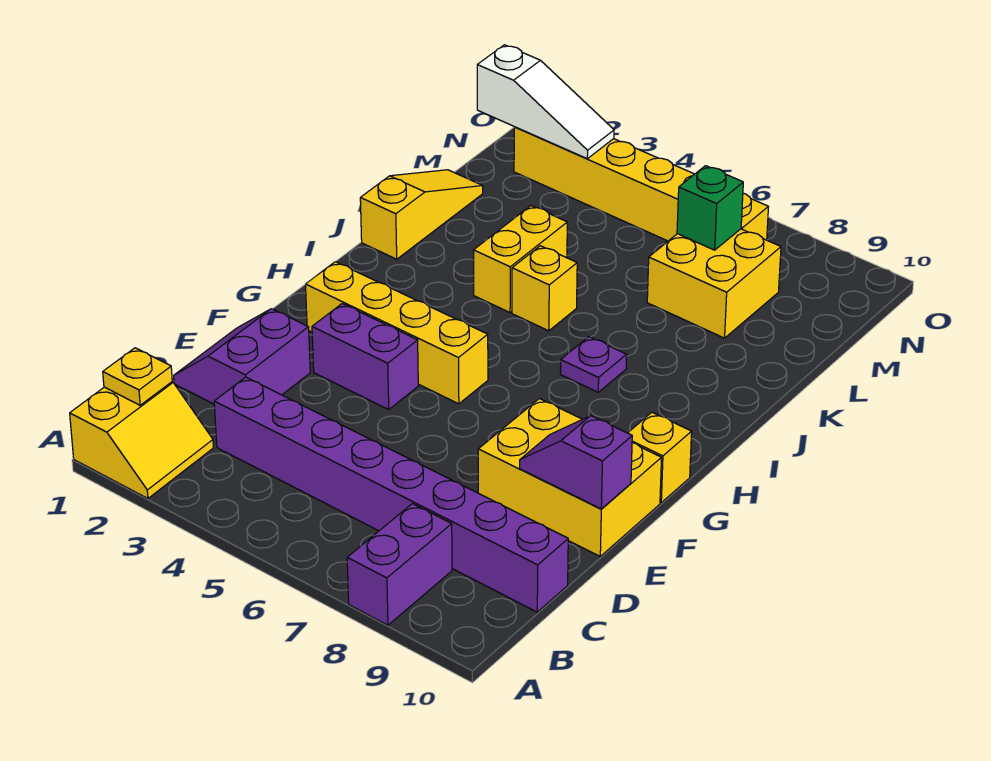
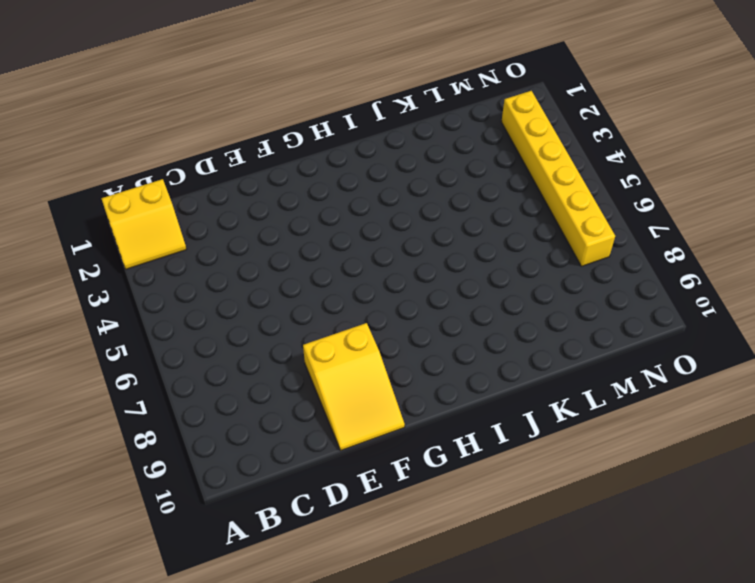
yellow 2x3 slope [303,323,405,450] -> yellow 2x3 brick [478,399,661,556]
none -> purple 1x2 brick [347,504,452,625]
none -> purple 1x8 brick [214,377,568,612]
none -> purple 2x2 slope [174,309,310,404]

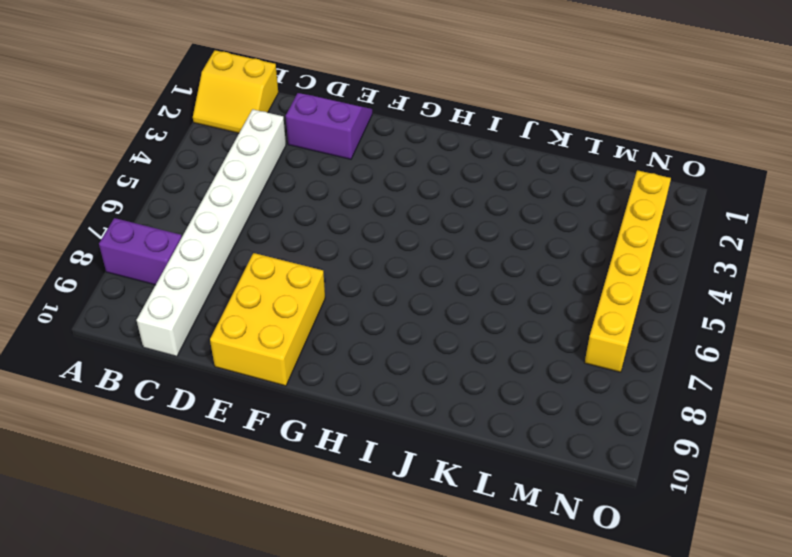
white 1x8 brick [137,109,286,356] -> purple 1x8 brick [214,377,568,612]
none -> purple 1x2 brick [312,304,418,409]
none -> yellow 1x4 brick [306,262,488,404]
none -> yellow 1x1 brick [628,412,692,502]

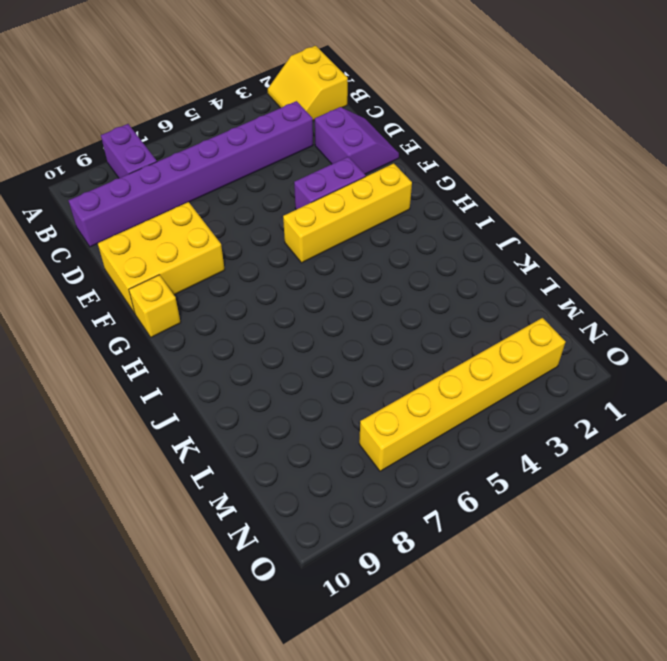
none -> purple 1x1 plate [560,337,627,392]
none -> yellow 1x3 slope [360,170,483,259]
none -> yellow 1x2 brick [474,206,567,313]

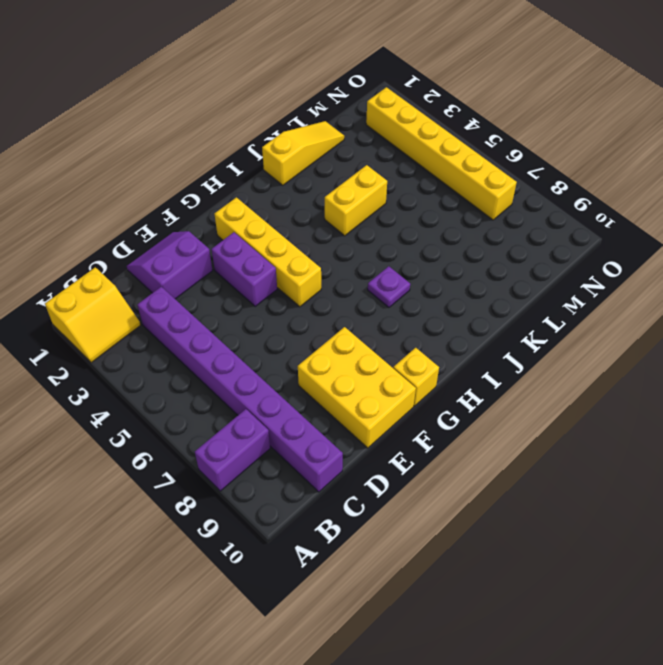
none -> yellow 1x1 brick [512,246,577,331]
none -> yellow 2x2 brick [647,229,781,338]
none -> yellow 1x1 plate [103,348,172,405]

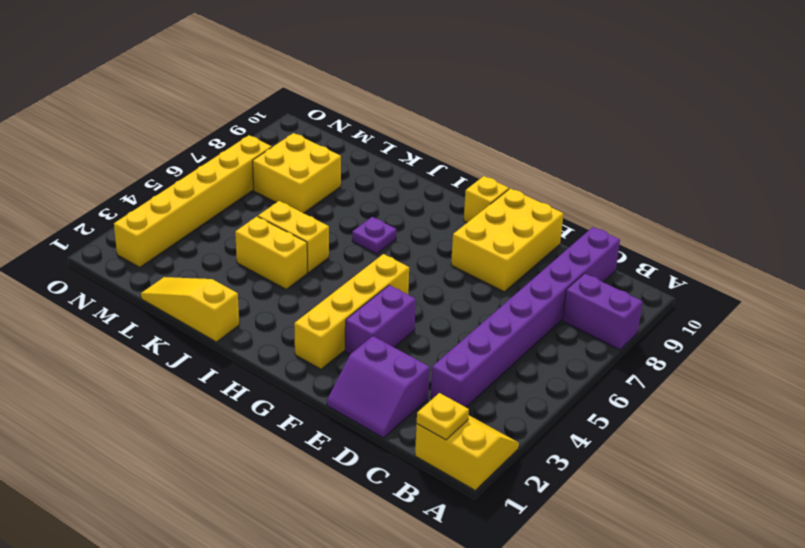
yellow 1x2 brick [258,201,329,273] -> yellow 1x1 brick [512,246,577,331]
none -> purple 1x2 slope [520,416,632,509]
none -> green 1x1 brick [677,166,743,250]
none -> white 1x3 slope [477,45,614,159]

